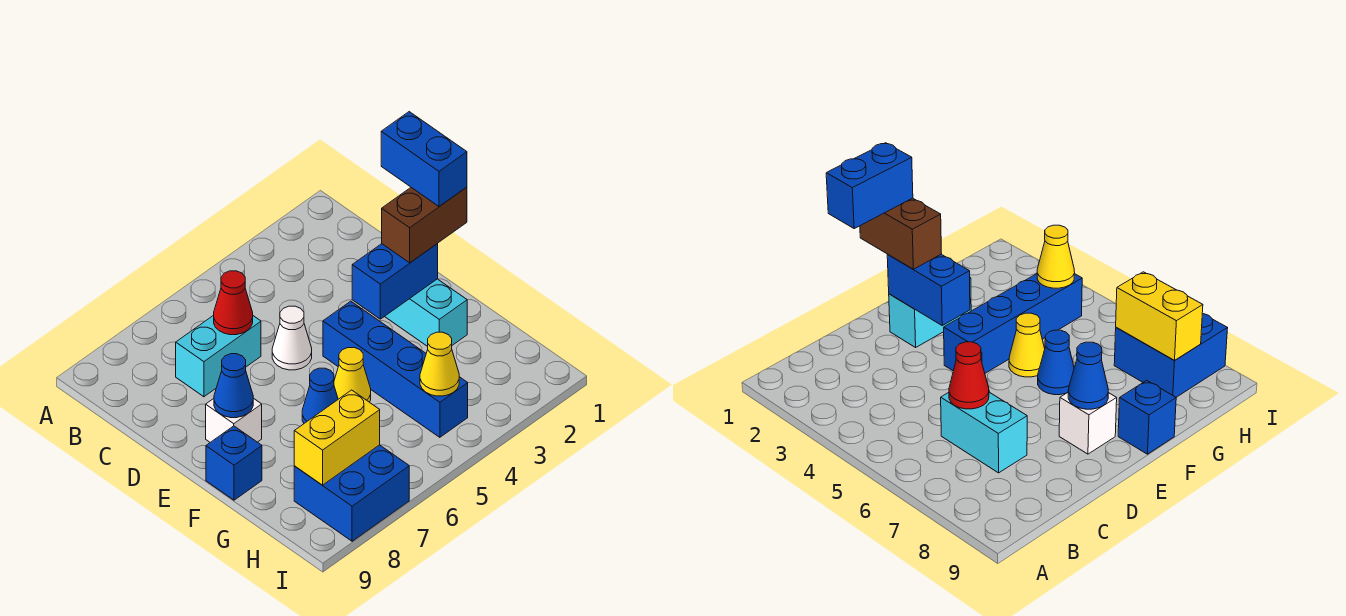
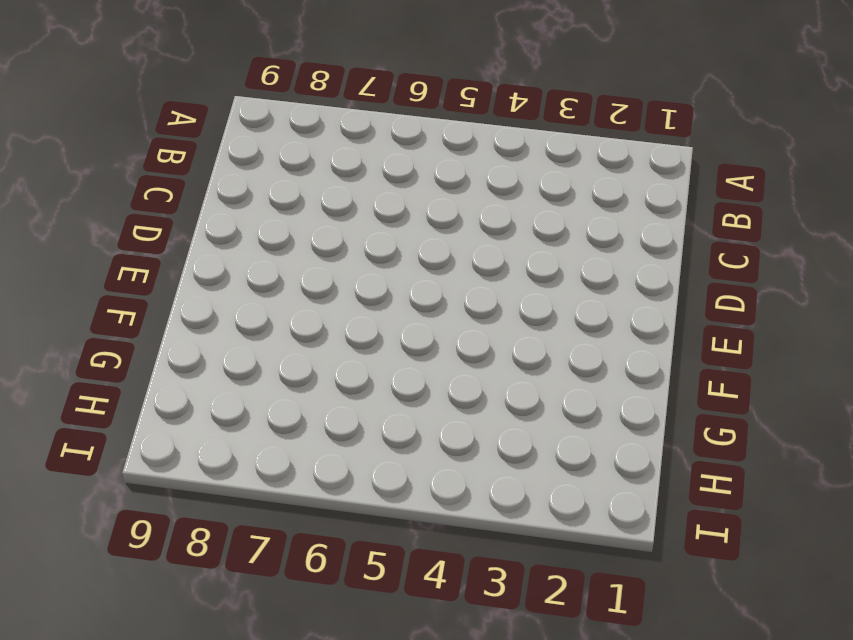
none -> cyan 1x2 brick [176,315,261,397]
none -> white 1x1 cone [272,306,312,370]
none -> cyan 1x2 brick [385,279,467,346]

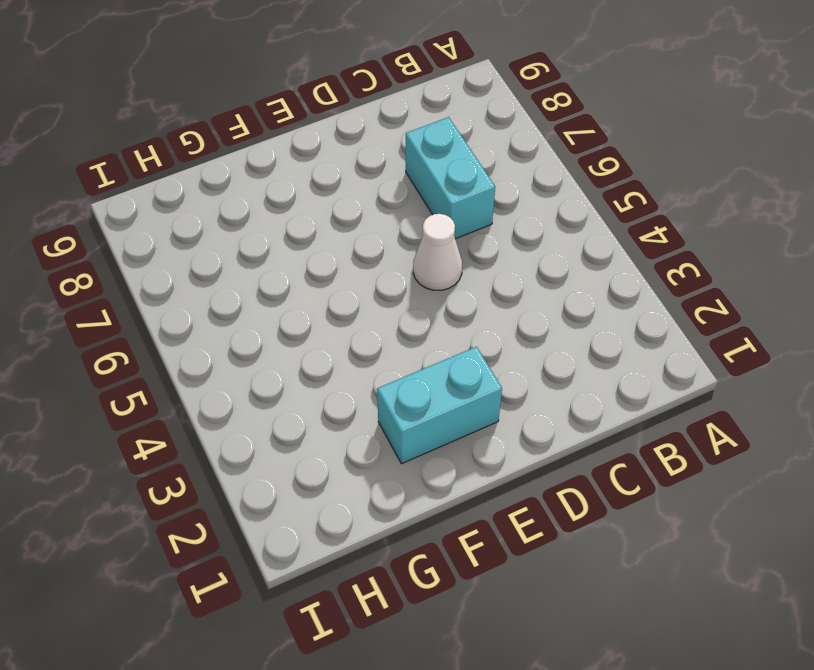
none -> blue 1x4 brick [323,301,468,437]
none -> white 1x1 brick [206,398,262,442]
none -> yellow 1x1 cone [334,348,371,402]

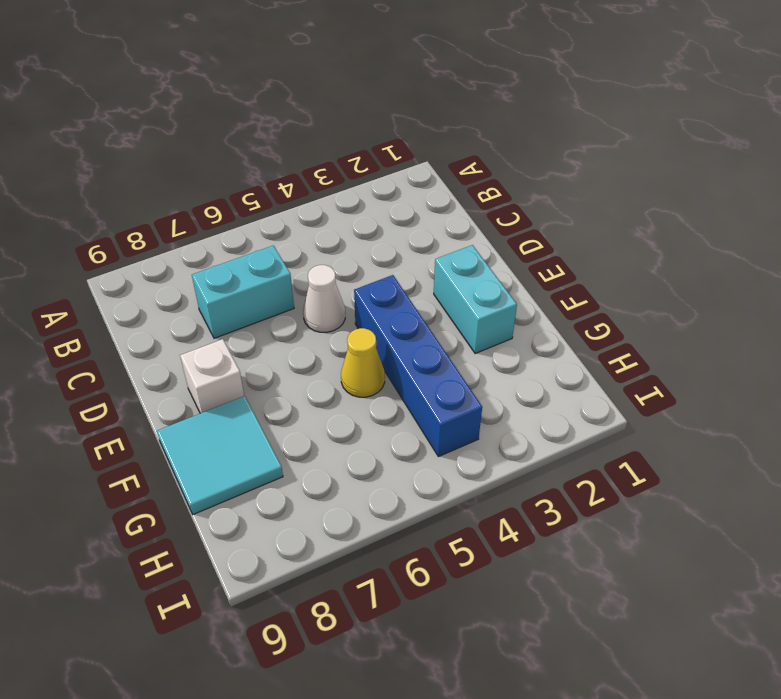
cyan 2x2 tile [157,396,283,514] -> blue 1x1 brick [206,426,262,500]
none -> blue 1x1 cone [302,368,338,423]
none -> blue 2x2 brick [294,445,409,541]
none -> red 1x1 cone [214,271,253,335]

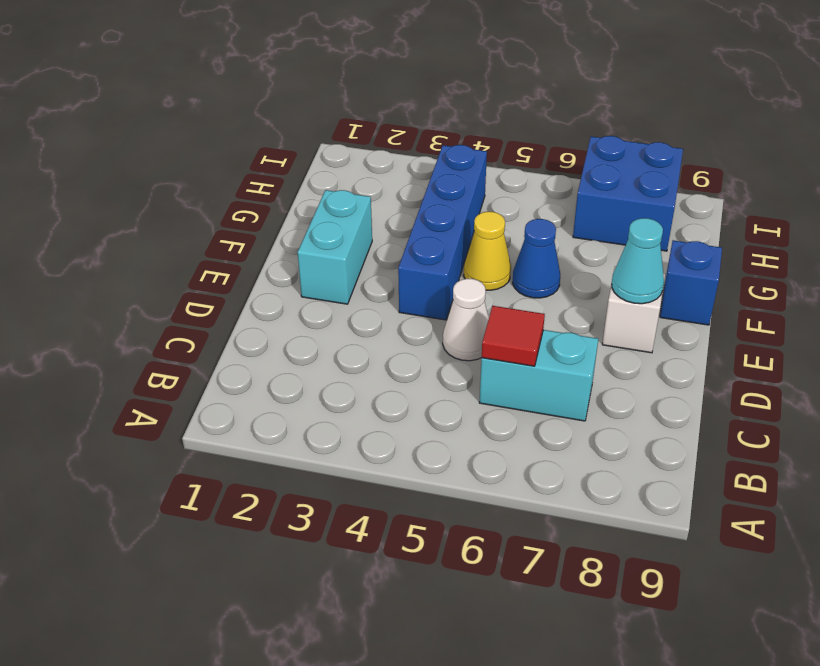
red 1x1 tile [482,306,545,366] -> red 1x1 cone [214,271,253,335]
cyan 1x1 cone [612,218,664,304] -> blue 1x1 cone [214,354,253,418]
none -> blue 1x2 brick [352,244,438,319]
none -> yellow 1x1 cone [420,332,459,396]
none -> yellow 1x2 brick [294,390,380,485]

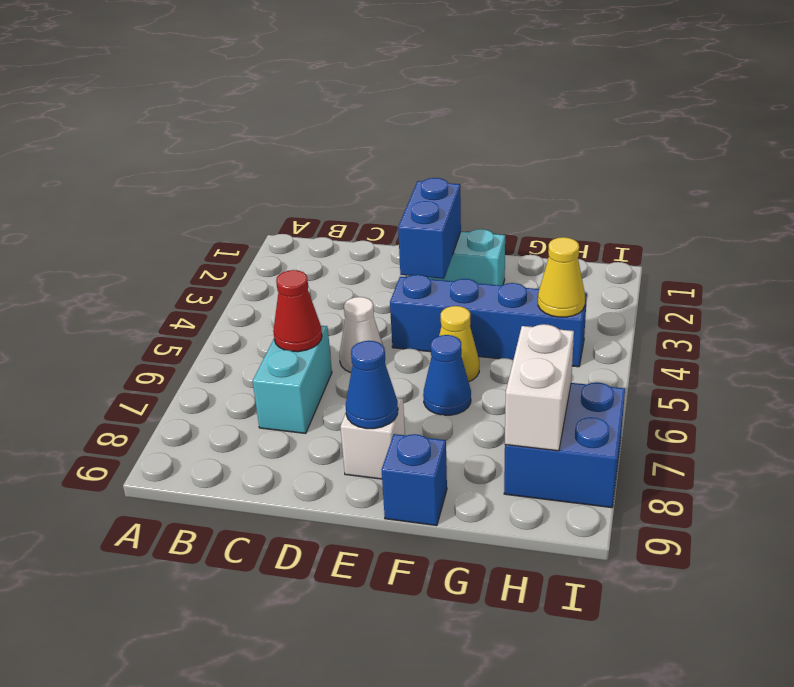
white 1x2 brick [505,324,574,451] -> yellow 1x2 brick [294,390,380,485]
none -> brown 1x2 brick [382,187,467,263]
none -> blue 1x2 brick [381,112,467,206]

